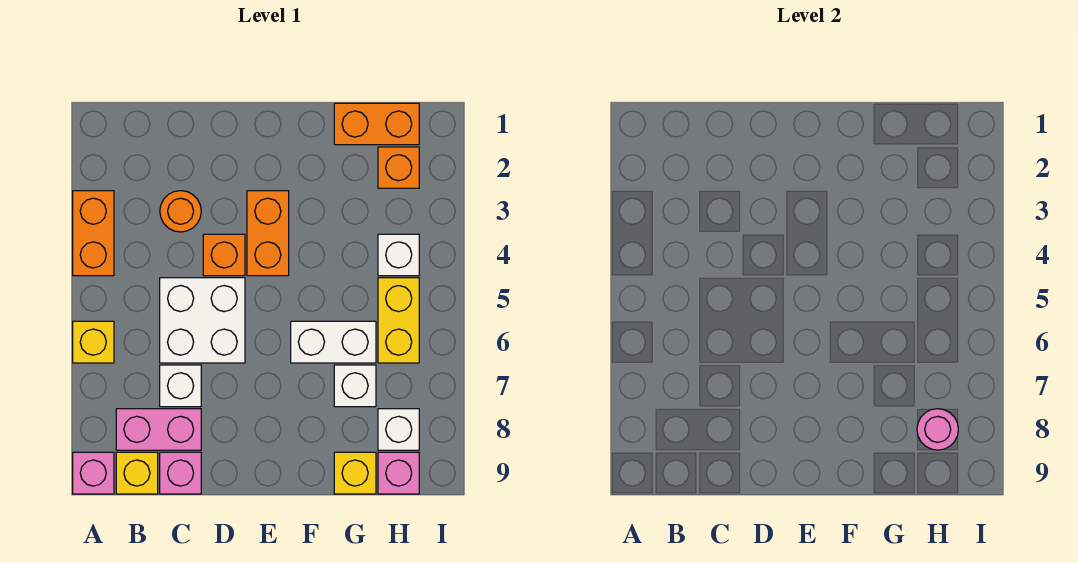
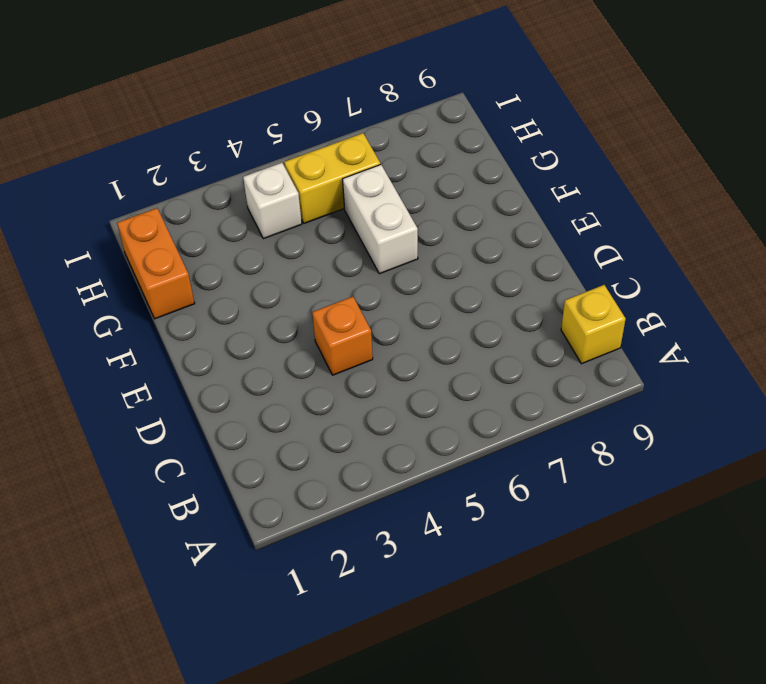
none -> orange 1x2 brick [73,191,114,276]
none -> yellow 1x1 brick [73,321,114,363]
none -> pink 1x1 brick [73,452,114,494]

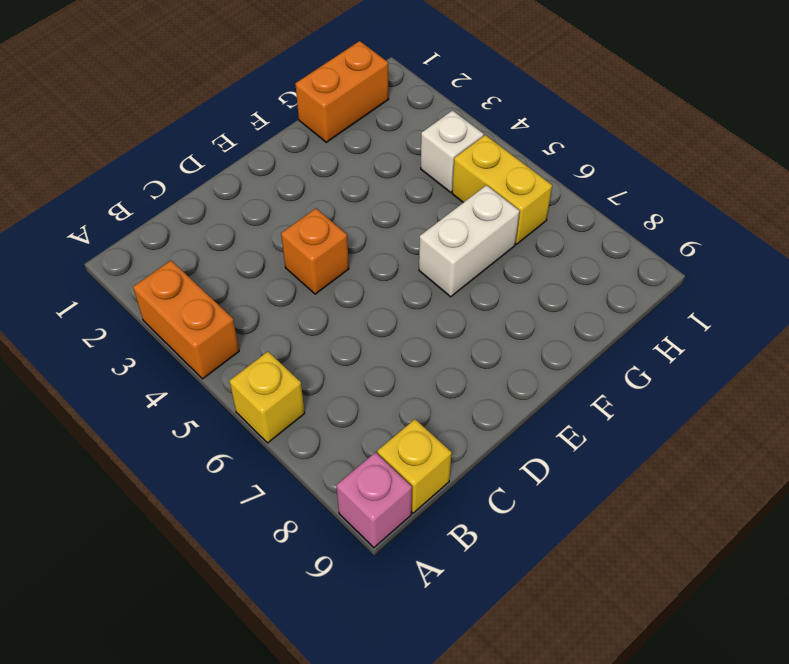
none -> pink 1x2 brick [116,409,201,450]
none -> orange 1x1 round brick [160,191,201,232]
none -> white 2x2 brick [160,278,245,363]

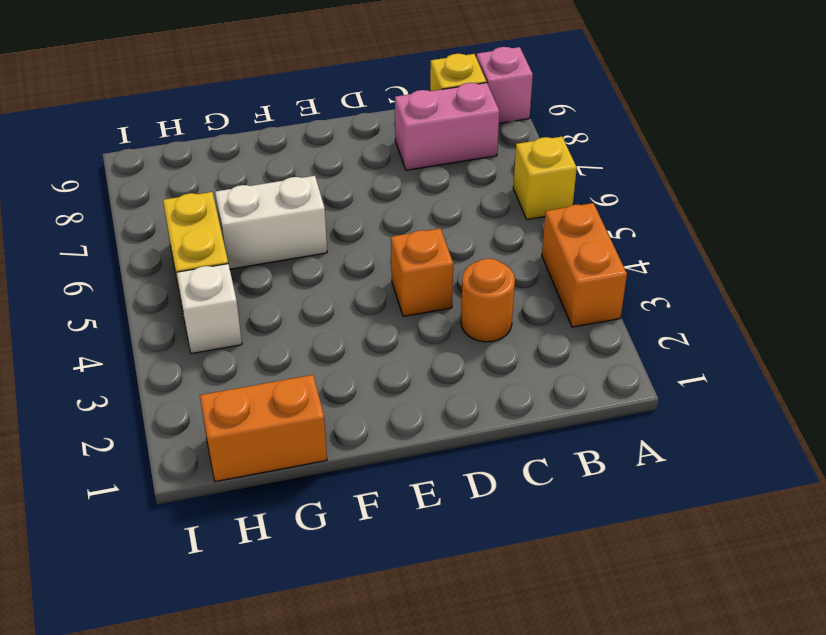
none -> white 2x2 brick [160,278,245,363]
none -> white 1x1 brick [160,365,201,407]
none -> pink 1x1 brick [160,452,201,494]

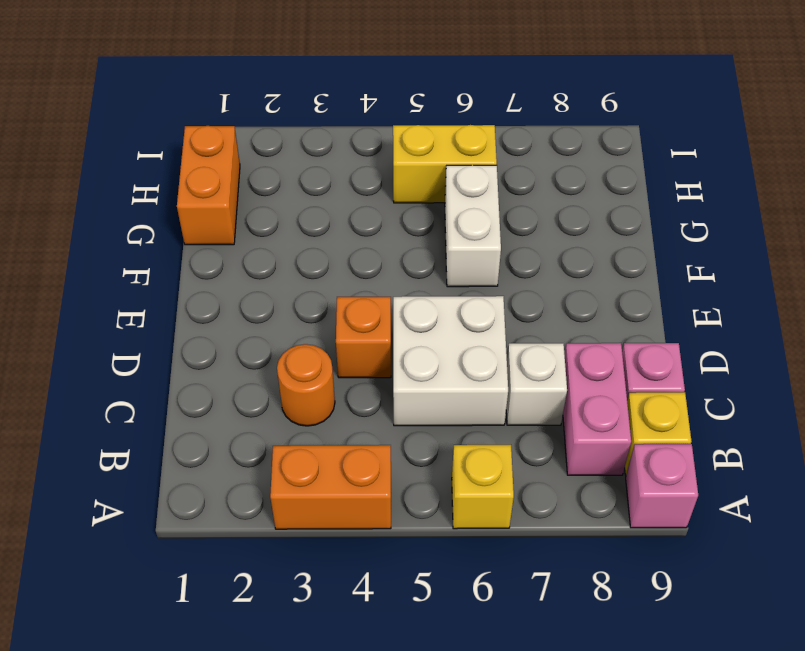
none -> orange 1x2 brick [247,191,289,276]
none -> white 1x1 brick [334,365,376,407]
none -> yellow 1x1 brick [334,452,376,494]

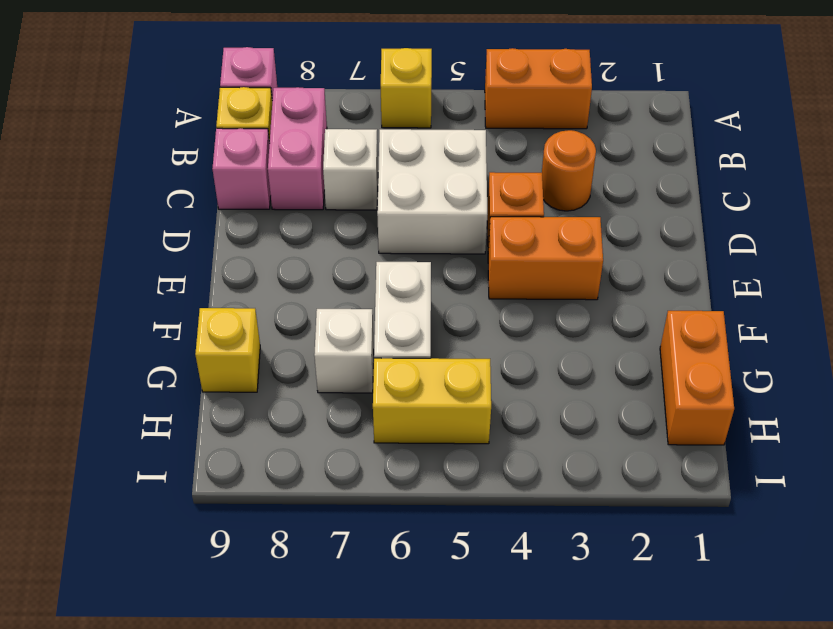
none -> orange 1x1 brick [378,147,419,188]
none -> white 1x1 brick [378,234,419,276]
none -> white 1x1 brick [378,409,419,450]

